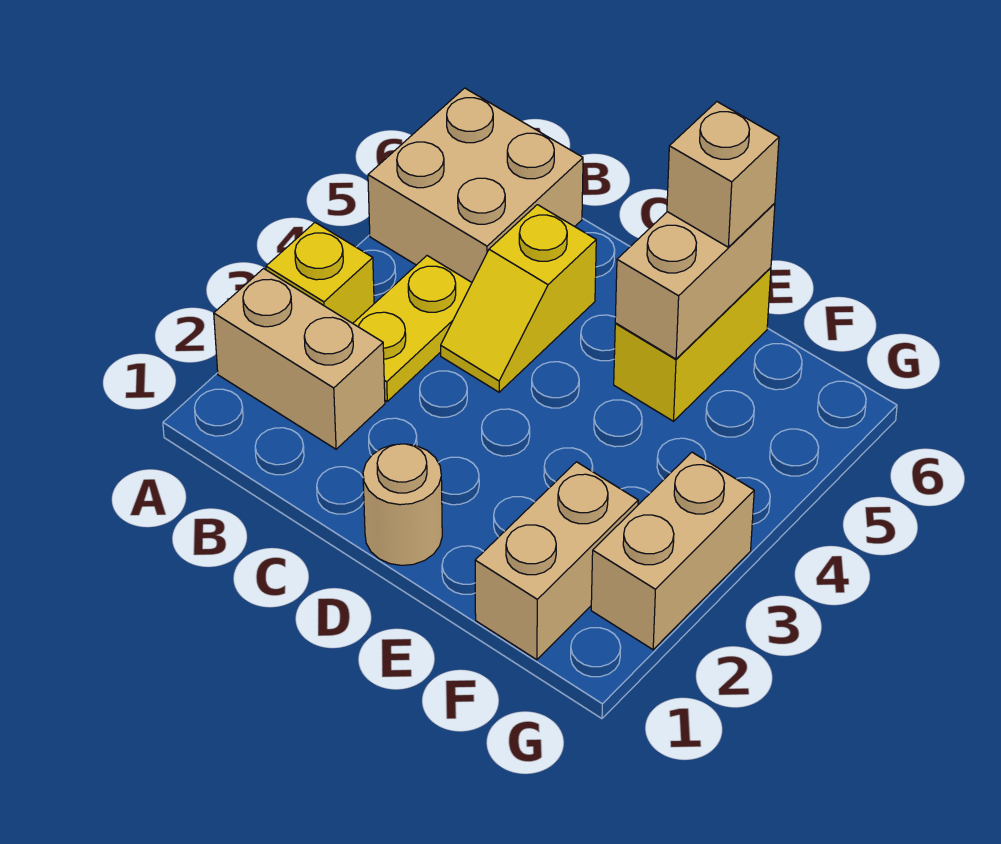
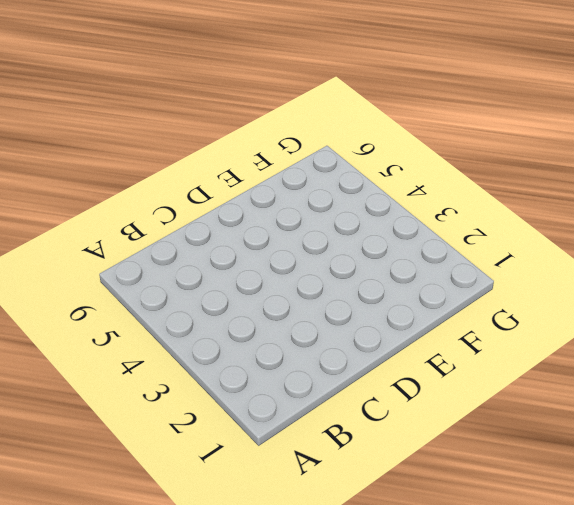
none -> tan 1x2 brick [214,269,385,449]
none -> yellow 1x1 brick [266,223,374,323]

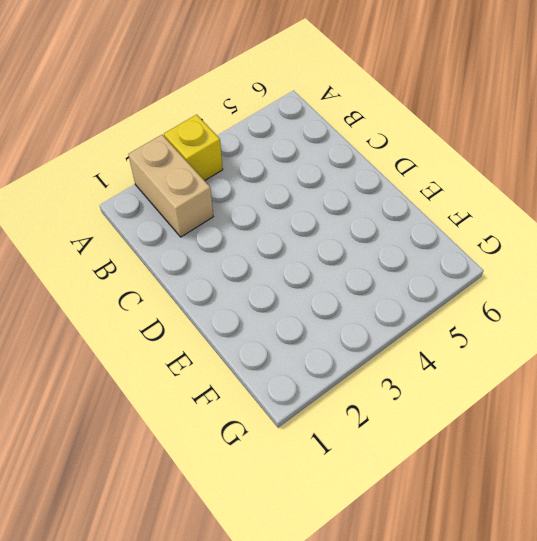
none -> tan 2x2 brick [368,88,583,282]
none -> yellow 1x2 plate [353,256,472,401]

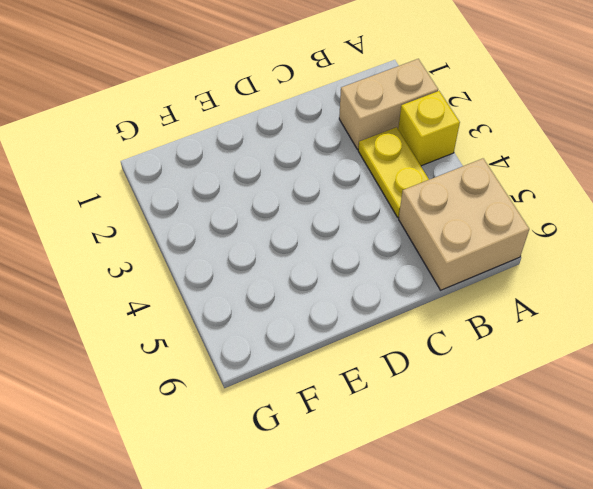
none -> yellow 1x2 slope [441,205,596,392]
none -> tan 1x1 round brick [363,444,442,565]

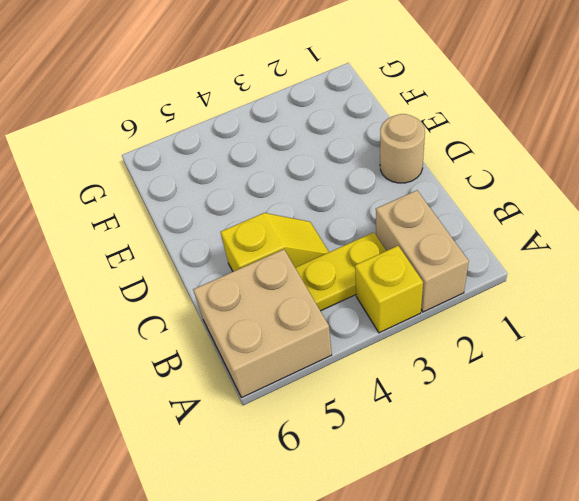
none -> yellow 1x2 brick [614,268,771,421]
none -> tan 1x2 brick [475,462,638,660]

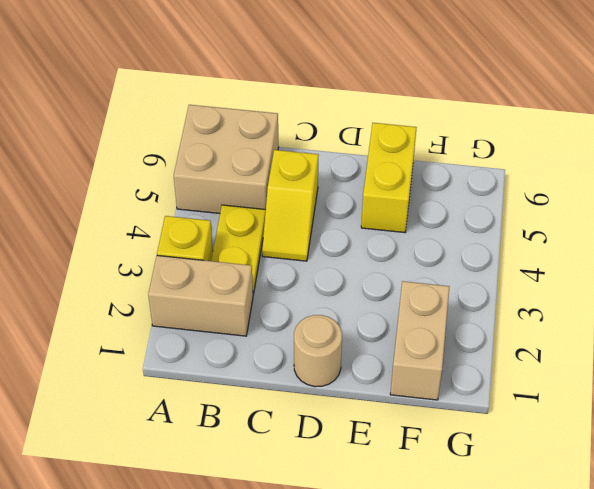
none -> tan 1x2 brick [591,452,754,650]
none -> tan 1x2 brick [615,203,775,359]

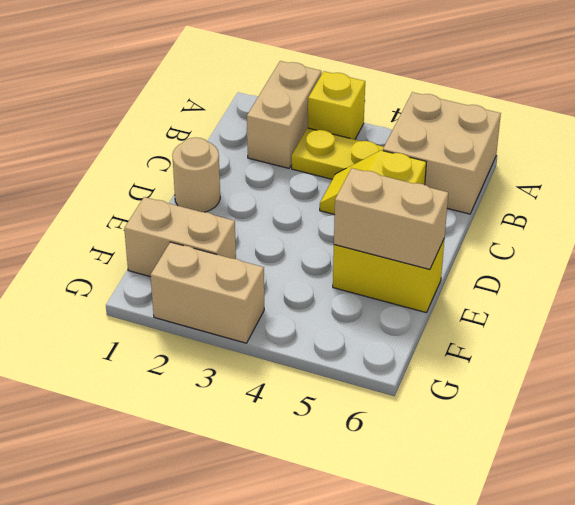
none -> tan 1x1 brick [667,102,779,247]

